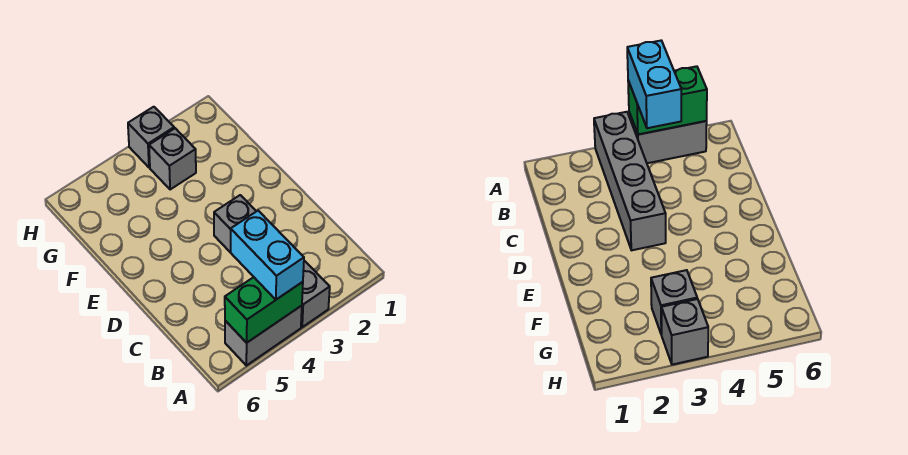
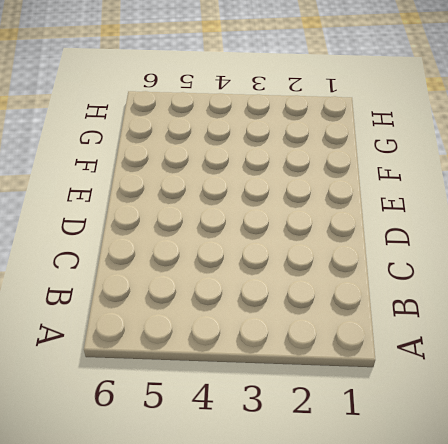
none -> grey 1x4 brick [214,195,330,327]
none -> grey 1x2 brick [225,306,302,365]

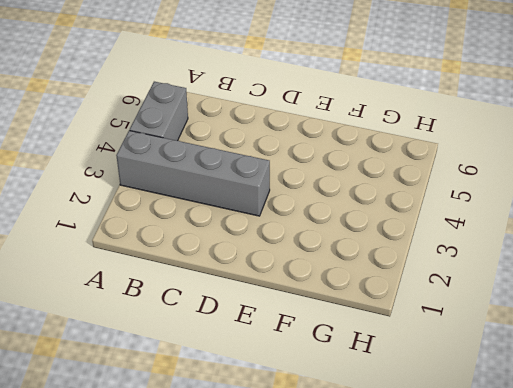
none -> grey 1x1 brick [149,128,196,190]
none -> grey 1x1 brick [128,107,174,167]

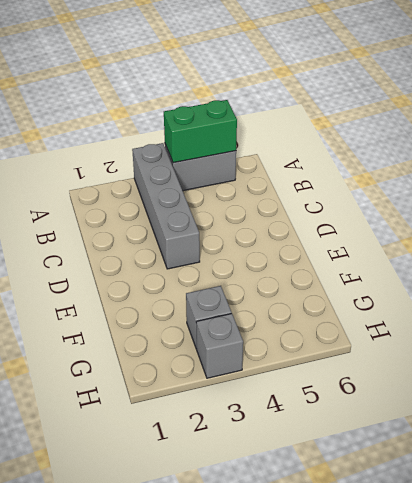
none -> cyan 1x2 brick [231,211,304,300]

